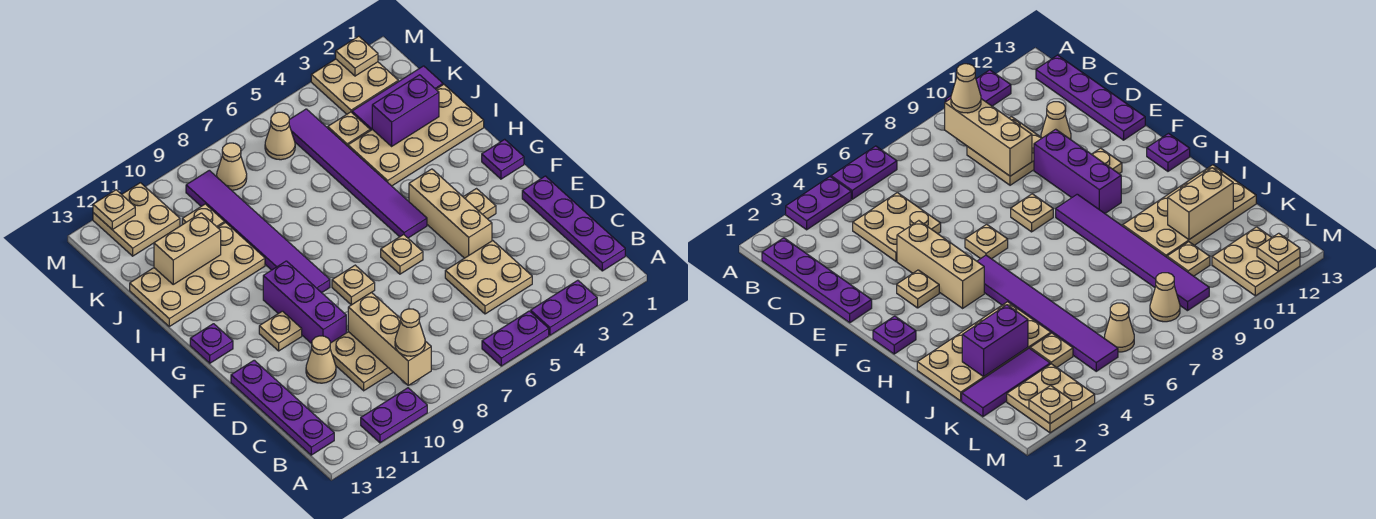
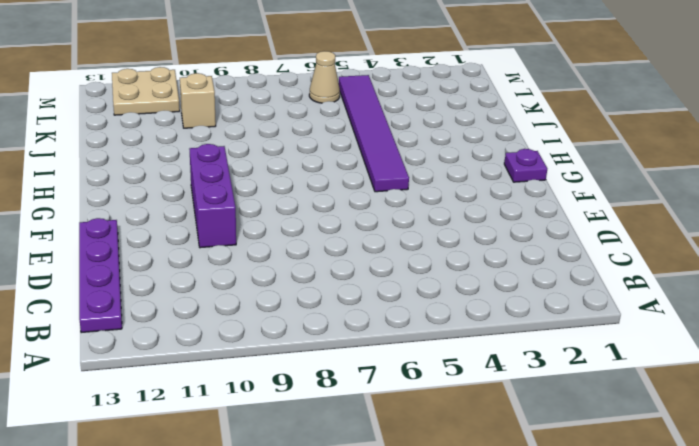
tan 1x1 brick [180,73,216,128] -> tan 1x1 plate [182,204,225,227]
none -> purple 1x2 plate [531,280,597,335]
none -> purple 1x2 plate [482,311,549,366]
none -> purple 1x2 plate [361,388,427,443]
none -> purple 1x4 plate [522,176,625,271]

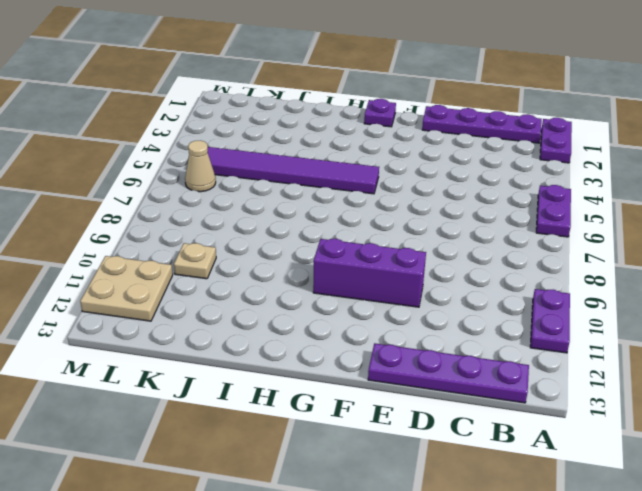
purple 1x2 plate [540,118,572,163] -> purple 1x2 plate moved to [531,280,597,335]
none -> tan 2x2 plate [445,241,532,314]
none -> tan 2x2 plate [330,332,393,391]
none -> tan 1x1 cone [306,336,336,383]
none -> tan 1x3 brick [409,169,492,258]

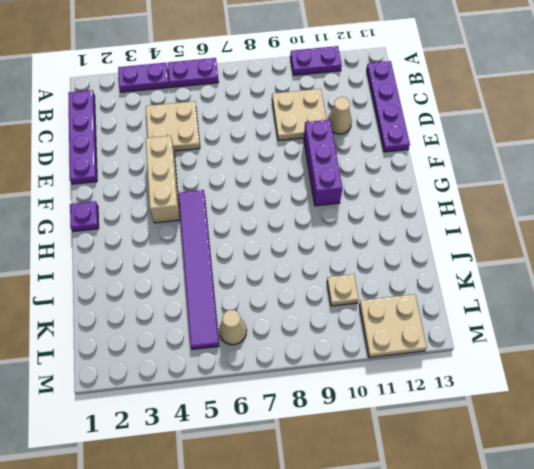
none -> tan 1x1 plate [463,189,496,219]
none -> tan 1x1 plate [381,235,423,274]
none -> tan 1x1 plate [332,265,375,305]
none -> tan 1x1 plate [259,311,302,351]

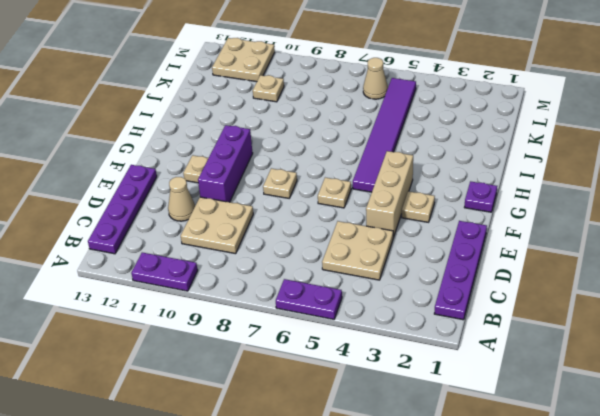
none -> purple 1x2 plate [531,280,597,335]
none -> purple 1x6 tile [186,170,330,293]
none -> purple 1x1 plate [190,324,233,363]
none -> tan 2x4 plate [348,84,484,186]

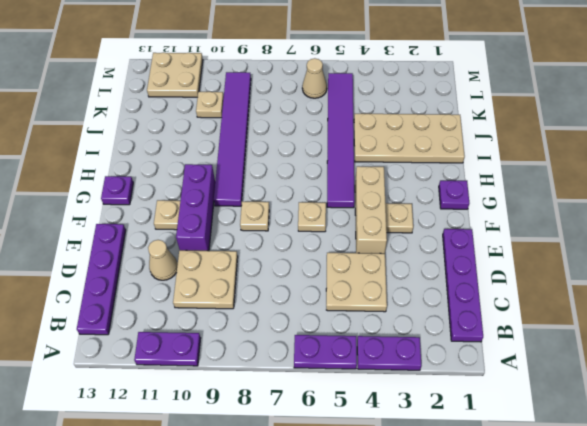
none -> tan 2x4 plate [130,223,265,326]
none -> purple 1x3 tile [352,66,443,131]
none -> tan 1x1 plate [328,112,370,146]
none -> tan 2x2 plate [311,59,398,114]

